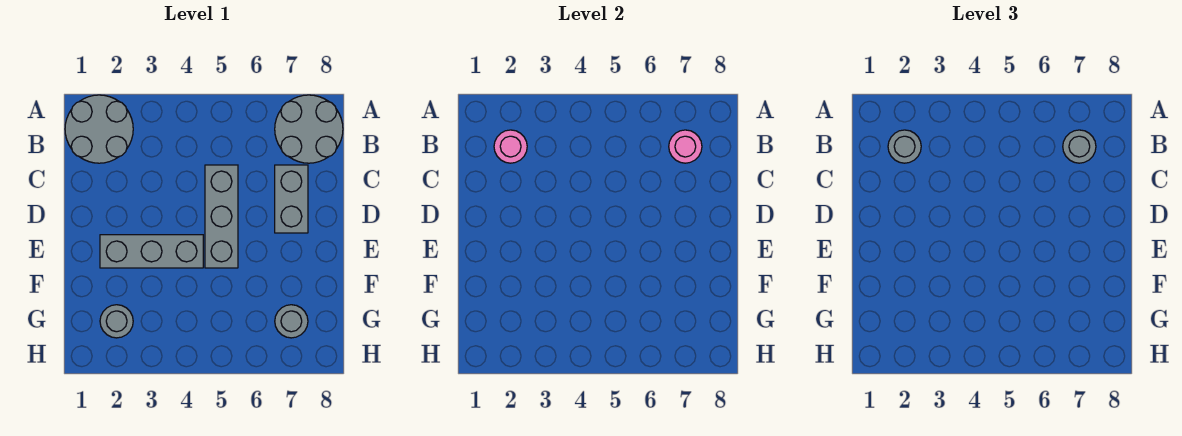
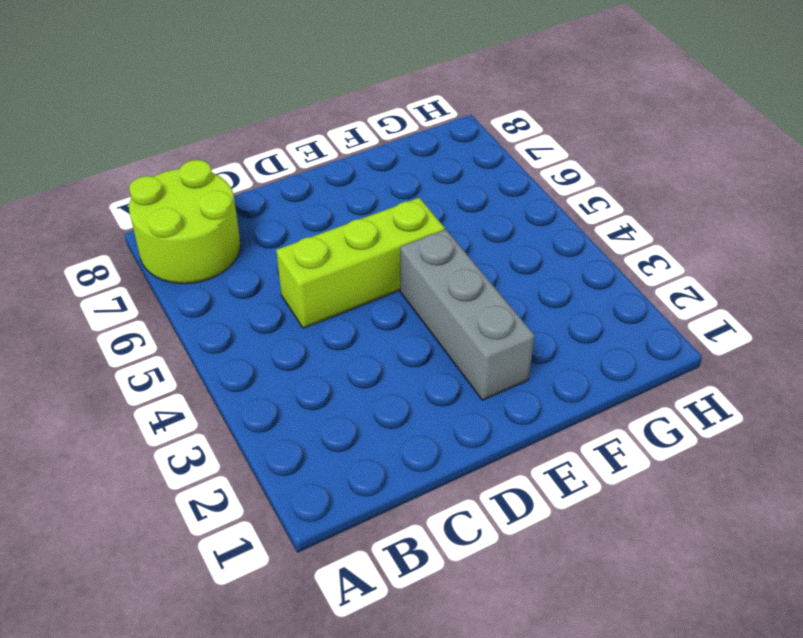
lime 2x2 round brick [129,160,240,284] -> grey 2x2 round brick [275,95,343,163]
lime 1x3 brick [276,198,445,328] -> grey 1x3 brick [205,165,238,268]
none -> grey 2x2 round brick [65,95,133,163]
none -> grey 1x2 brick [275,165,308,233]

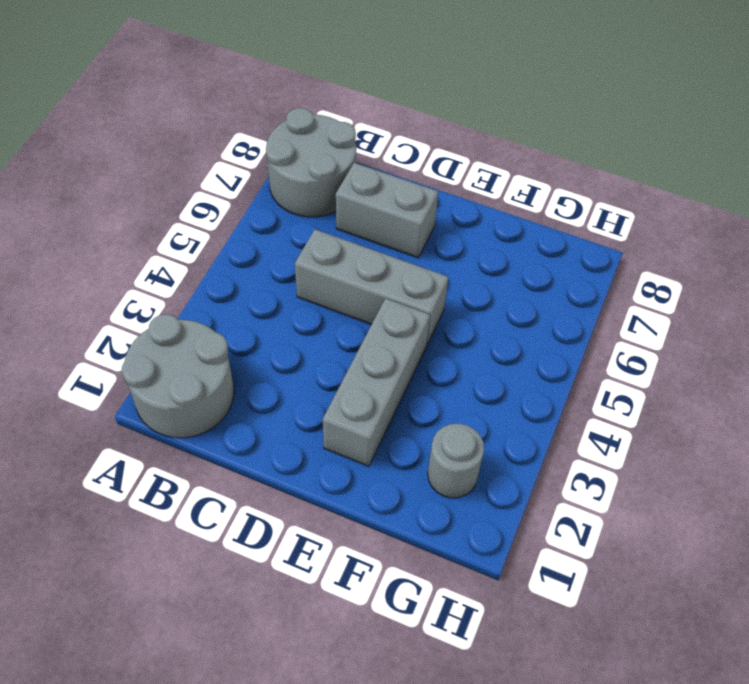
none -> grey 1x1 round brick [275,305,308,338]
none -> pink 1x1 round brick [494,130,527,163]

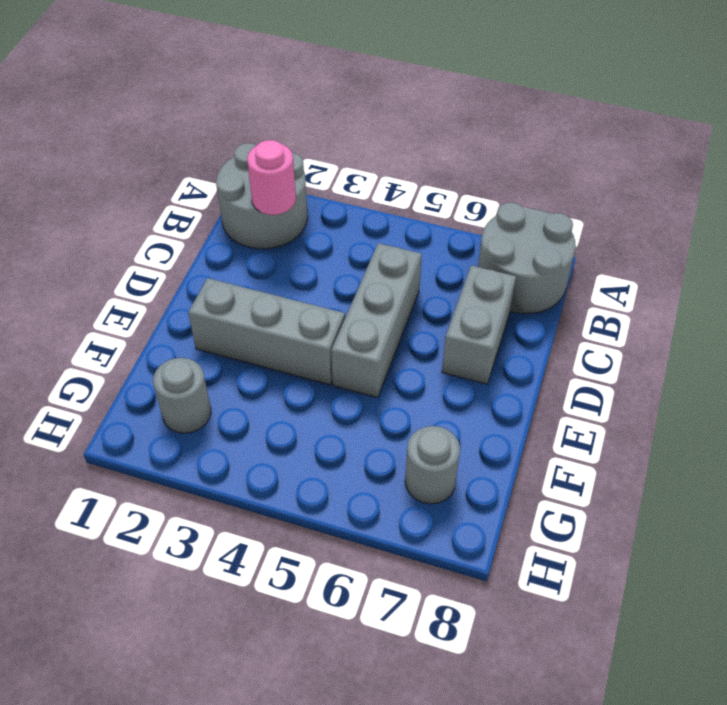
none -> pink 1x1 round brick [669,130,702,163]
none -> grey 1x1 round brick [888,130,921,163]

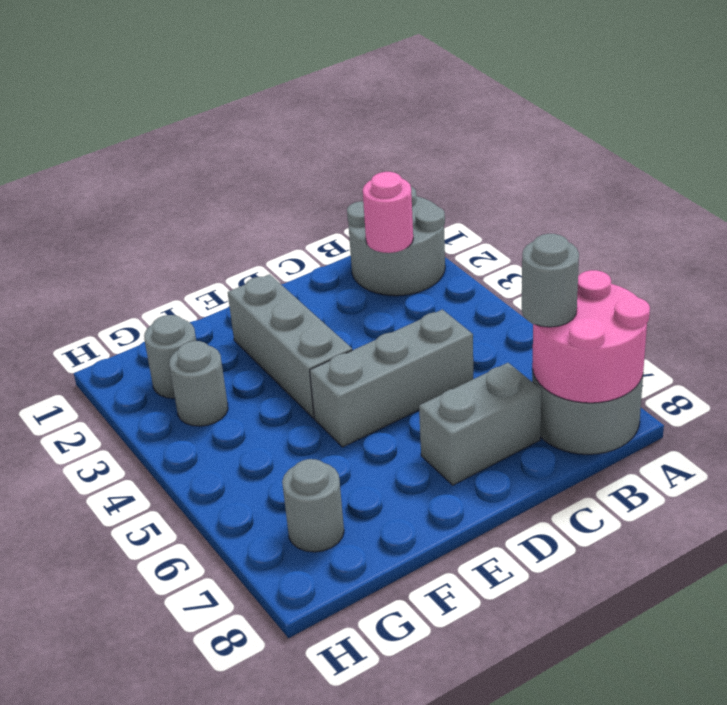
pink 2x2 round brick [532,270,650,403] -> pink 1x1 round brick [669,130,702,163]
grey 1x1 round brick [169,341,228,426] -> grey 1x1 round brick moved to [888,130,921,163]

